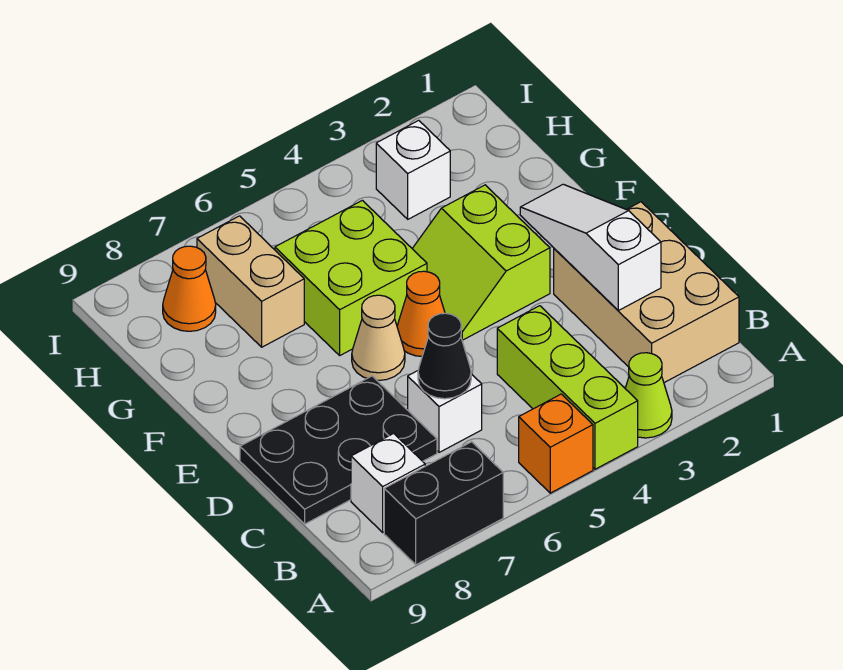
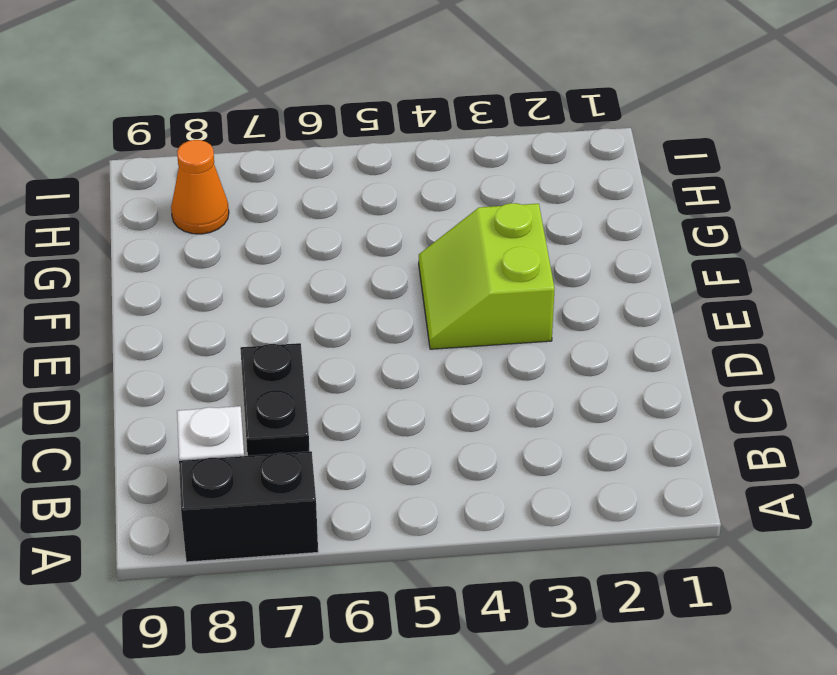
black 1x2 plate [240,343,310,456] -> black 2x3 plate [240,376,437,524]
none -> lime 1x1 cone [625,353,672,438]
none -> lime 1x3 brick [497,306,638,469]
none -> orange 1x1 brick [519,394,593,493]

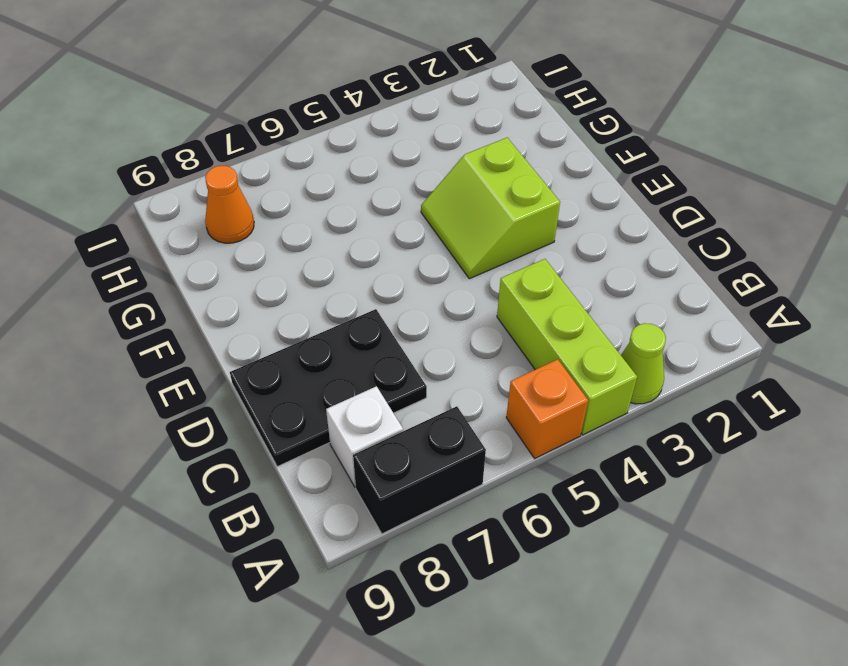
none -> tan 2x3 brick [554,202,739,383]
none -> white 1x1 brick [408,371,482,452]
none -> orange 1x1 cone [397,271,445,356]

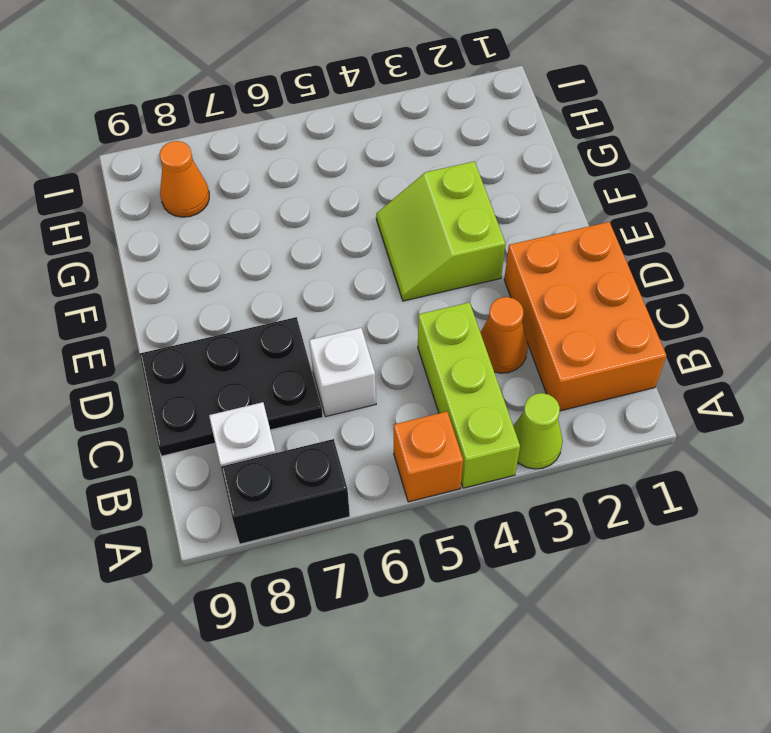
orange 2x3 brick [504,222,666,411] -> tan 2x3 brick [554,202,739,383]
orange 1x1 cone [480,297,528,373] -> orange 1x1 cone moved to [397,271,445,356]
none -> tan 1x1 cone [352,295,405,380]
none -> lime 2x2 brick [275,200,427,355]
none -> tan 1x2 brick [197,216,304,347]

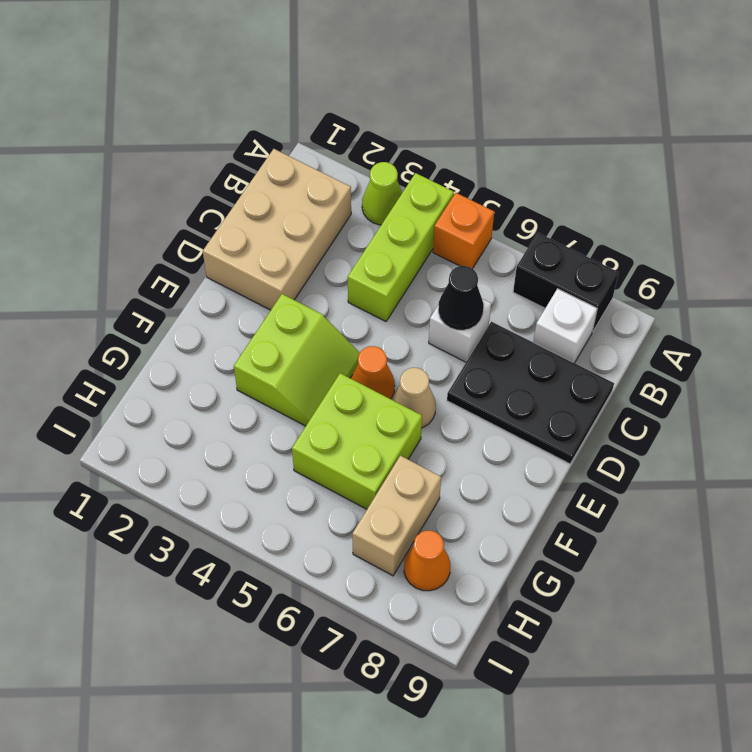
none -> white 1x1 brick [376,120,450,219]
none -> white 1x3 slope [520,184,661,311]

